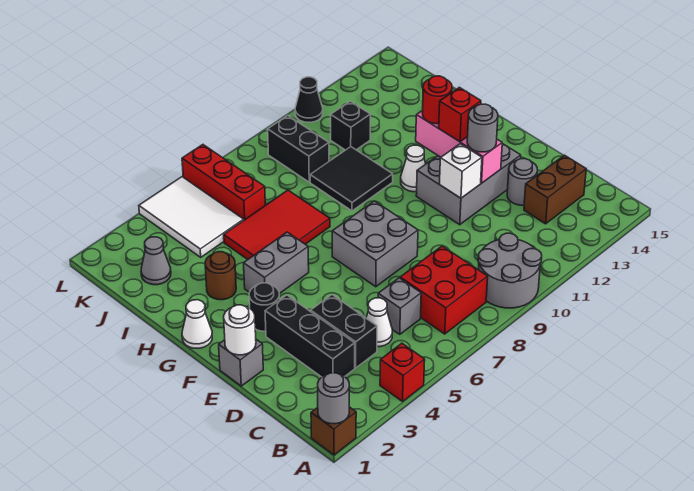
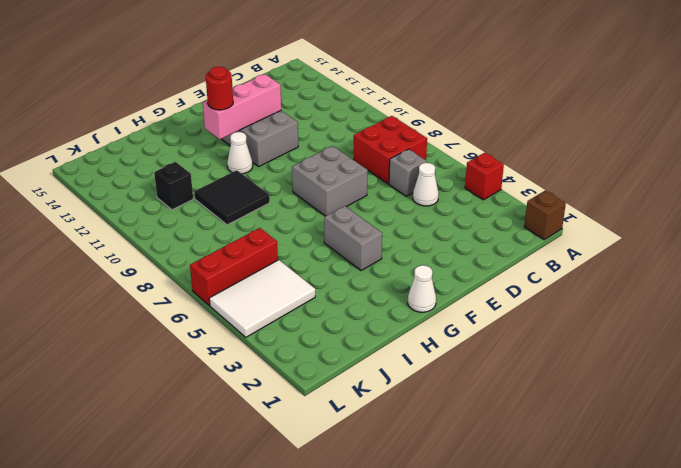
none -> grey 2x2 round brick [478,233,542,308]
none -> black 1x3 brick [265,295,355,377]
none -> black 1x2 brick [311,295,377,368]
none -> brown 1x2 brick [524,155,586,224]

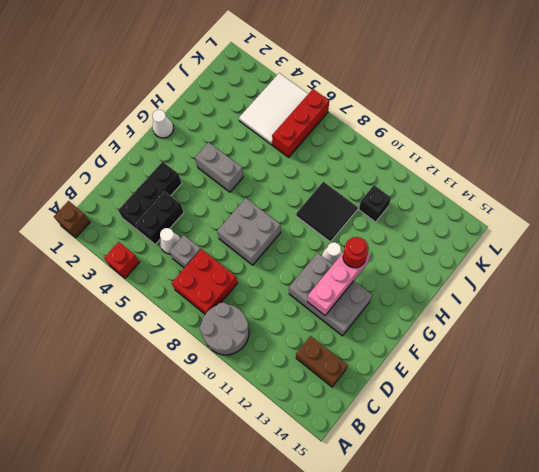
none -> grey 1x1 round brick [507,159,538,205]
none -> grey 1x1 brick [219,339,263,386]
none -> black 1x1 round brick [249,283,280,331]
none -> brown 1x1 round brick [205,252,236,300]

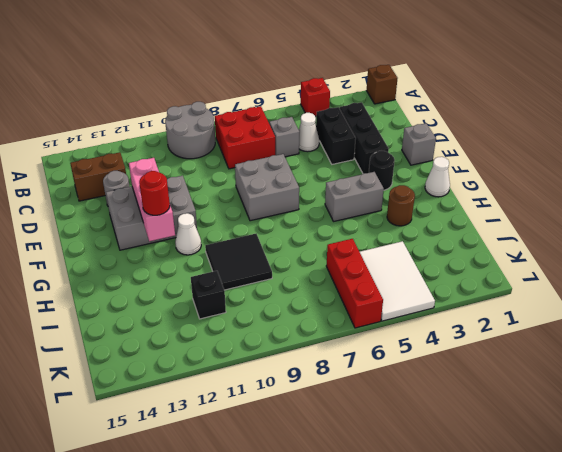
none -> red 2x3 tile [224,190,330,259]
none -> grey 1x1 cone [141,237,171,285]
none -> black 1x2 brick [268,116,329,182]
none -> black 1x1 cone [295,77,323,122]

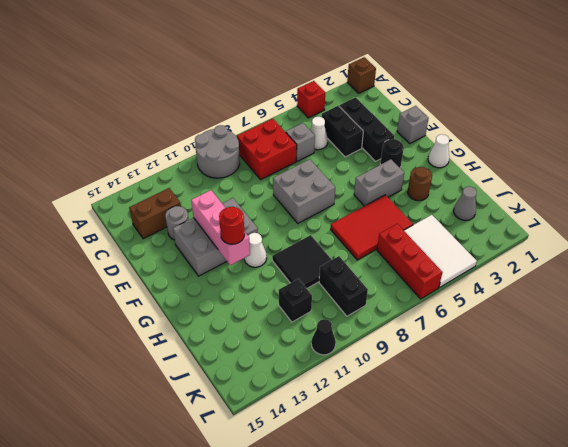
none -> grey 1x1 round brick [318,373,349,424]
none -> white 1x1 round brick [224,305,256,355]
none -> white 1x1 brick [440,144,482,198]
none -> grey 1x1 round brick [467,104,498,152]

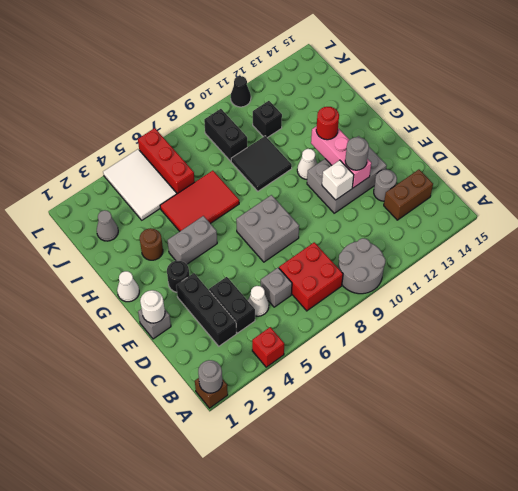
none -> red 1x1 brick [439,87,481,142]

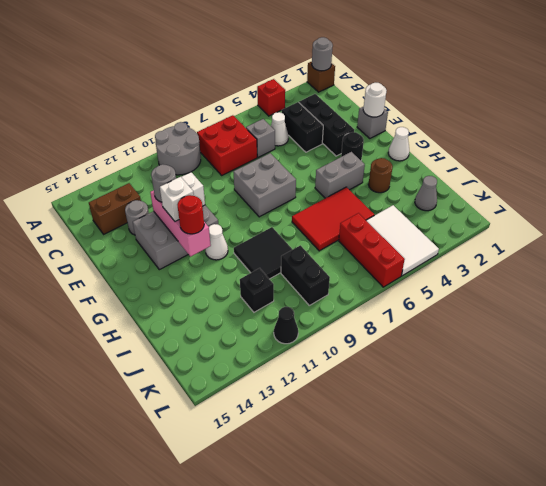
white 1x1 brick [160,177,194,221] -> red 1x1 brick [439,87,481,142]

